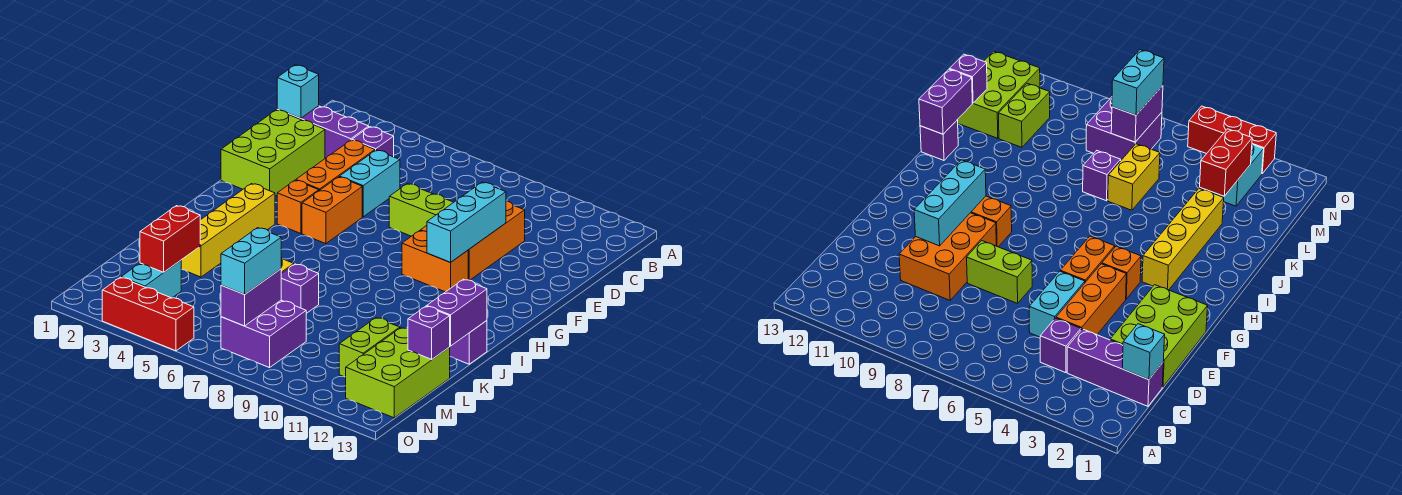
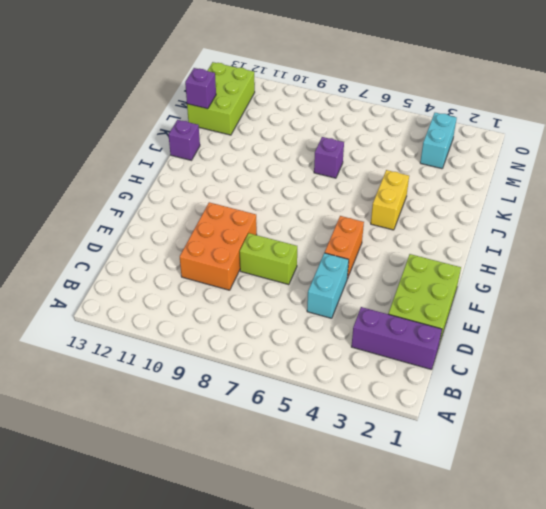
yellow 1x2 brick [371,170,409,230] -> yellow 1x2 brick moved to [1108,144,1160,210]
none -> purple 1x1 brick [352,127,394,157]
none -> orange 1x3 brick [296,140,375,191]
none -> orange 1x1 brick [277,180,319,234]

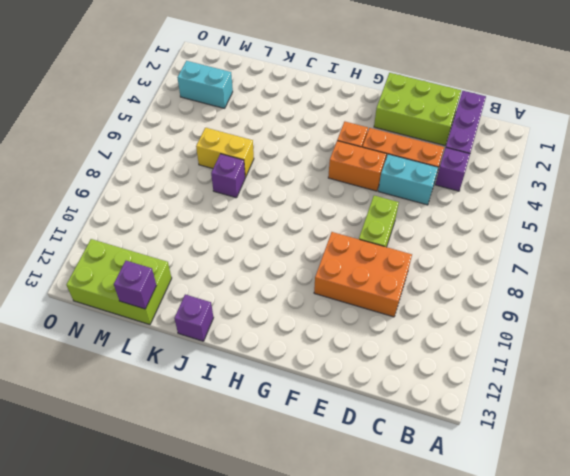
none -> orange 1x2 brick [402,231,468,292]
none -> yellow 1x4 brick [181,184,275,277]
none -> lime 1x2 brick [339,318,400,377]

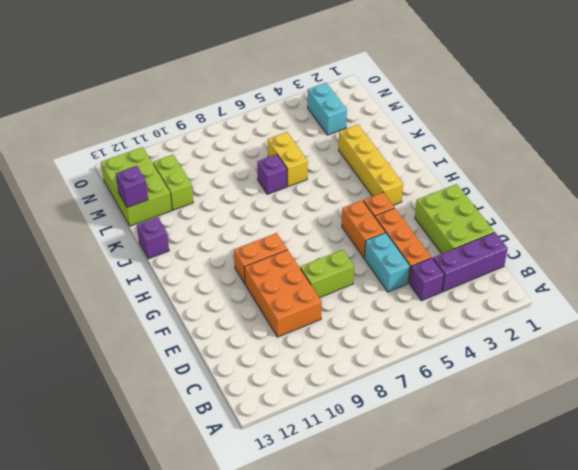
none -> purple 2x2 brick [221,300,306,368]
none -> red 1x3 brick [102,277,194,351]
none -> cyan 1x1 brick [277,65,319,118]

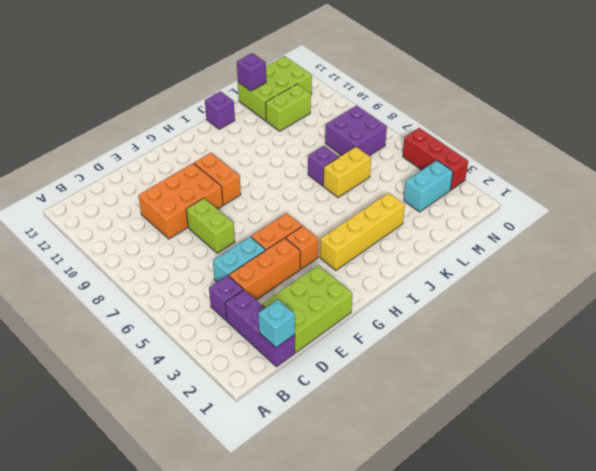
none -> cyan 1x3 brick [427,182,506,262]
none -> purple 1x2 brick [427,279,487,346]
none -> red 1x2 brick [140,206,200,272]

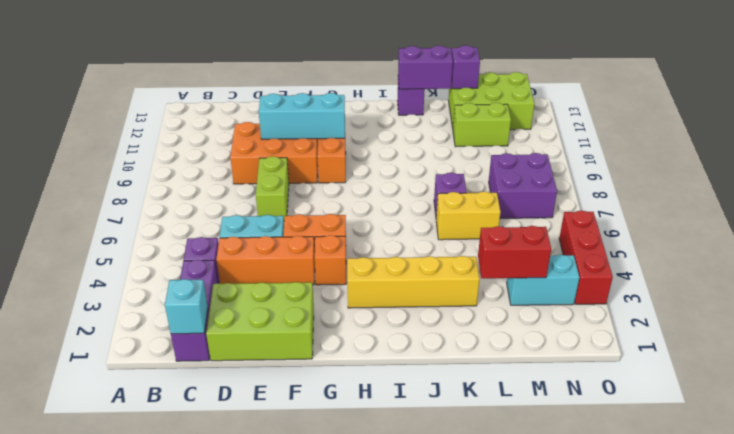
none -> purple 1x2 brick [221,269,281,326]
none -> cyan 1x2 brick [221,228,281,294]

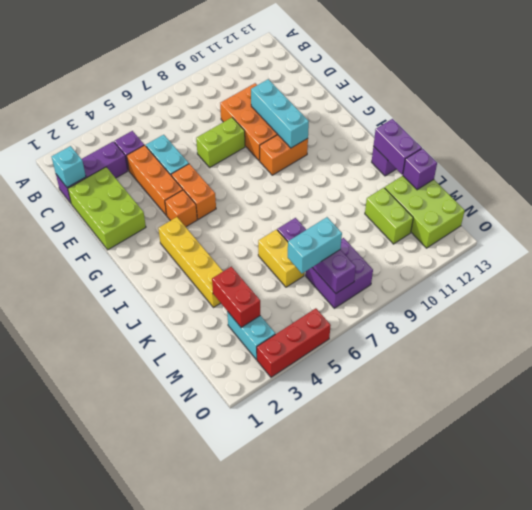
cyan 1x2 brick [288,217,342,273] -> cyan 1x2 brick turned to [221,228,281,294]

